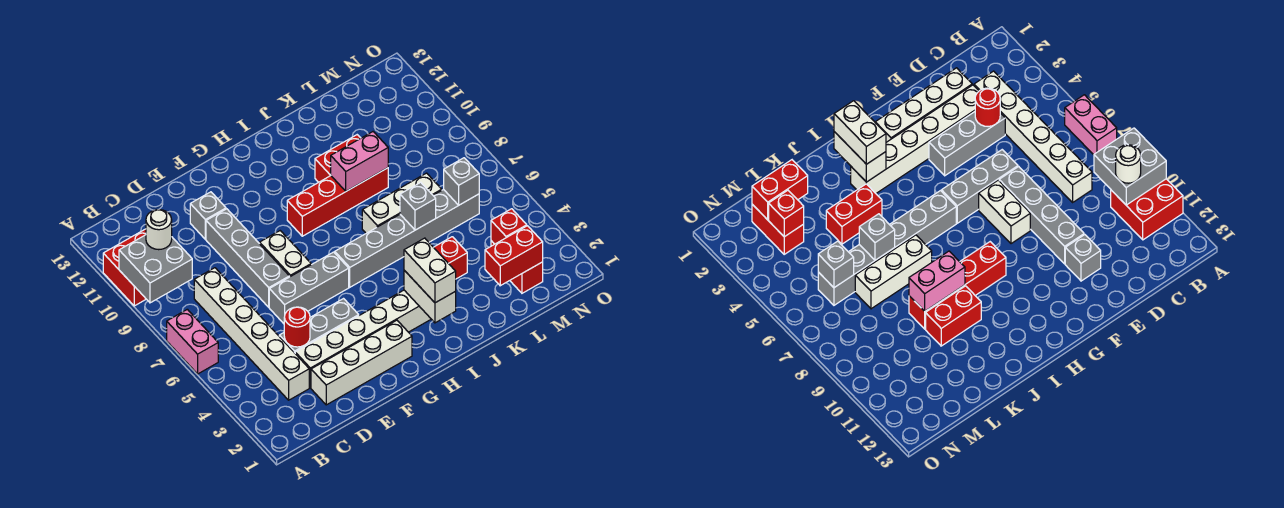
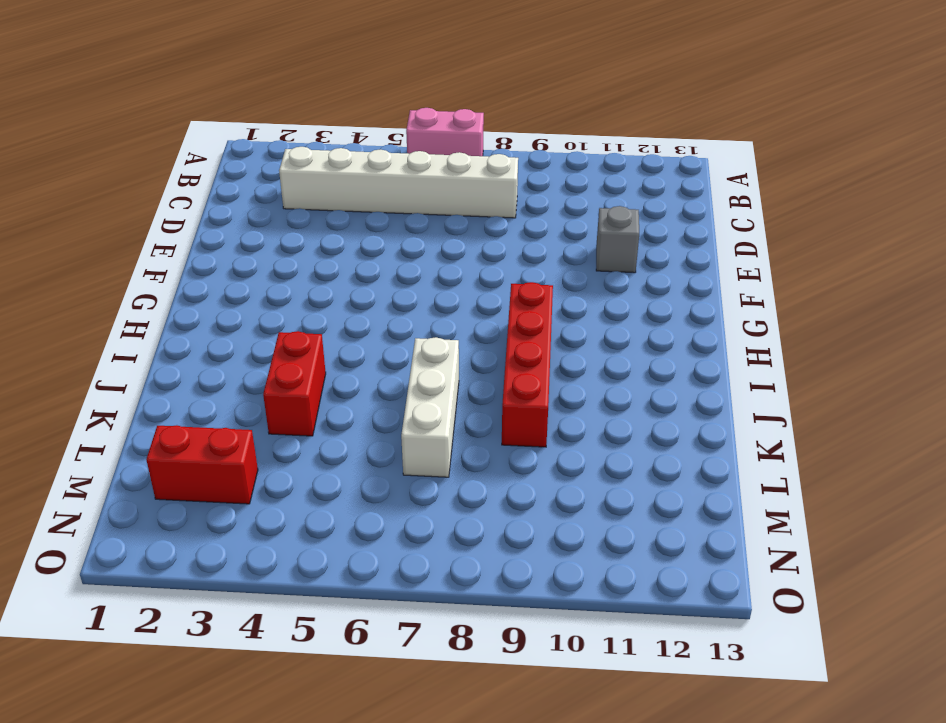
none -> red 2x2 brick [103,229,146,306]
none -> white 1x4 brick [311,320,412,405]
none -> white 1x6 brick [295,290,431,388]

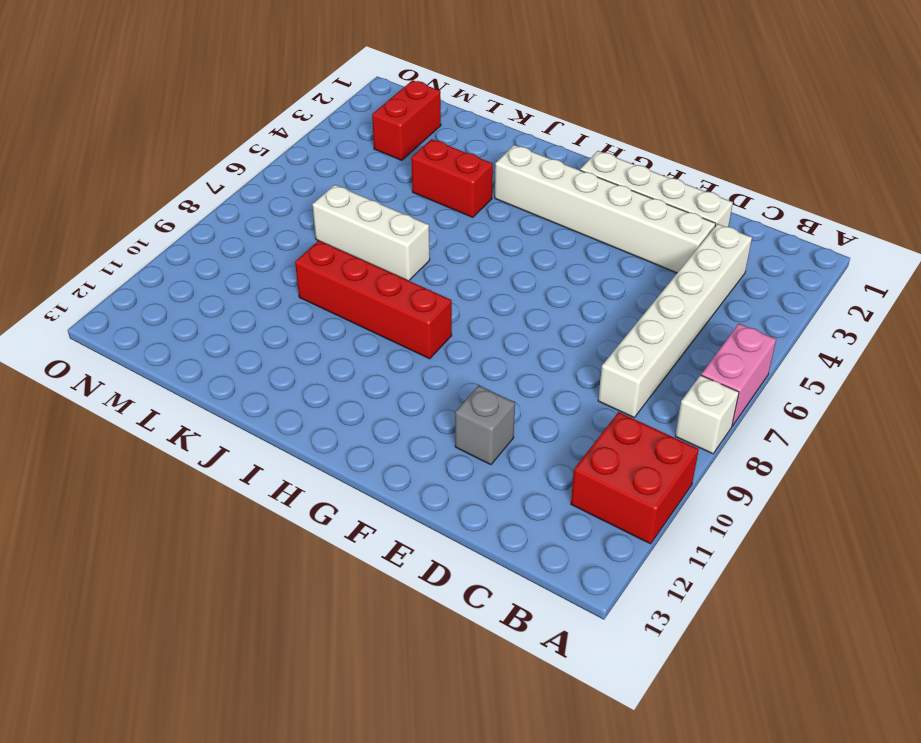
white 1x1 brick [675,375,739,454] -> none
none -> grey 1x3 brick [279,299,359,353]
none -> grey 1x3 brick [269,252,349,324]
none -> grey 1x4 brick [206,209,289,307]

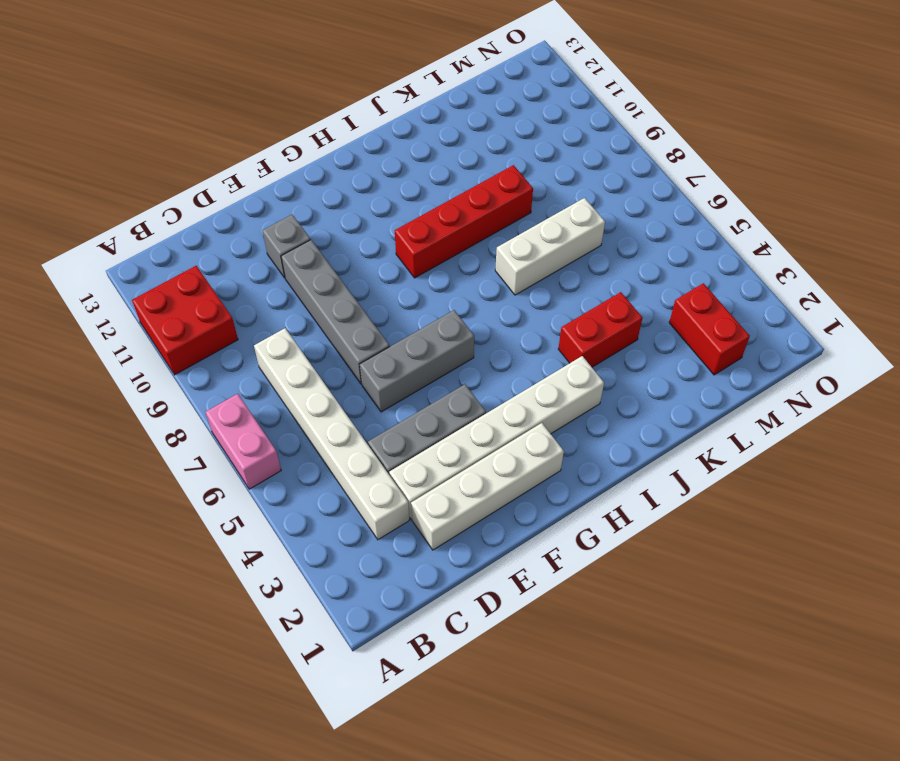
none -> white 1x2 brick [260,231,311,277]
none -> grey 1x6 brick [335,189,479,287]
none -> red 1x2 brick [315,135,361,182]

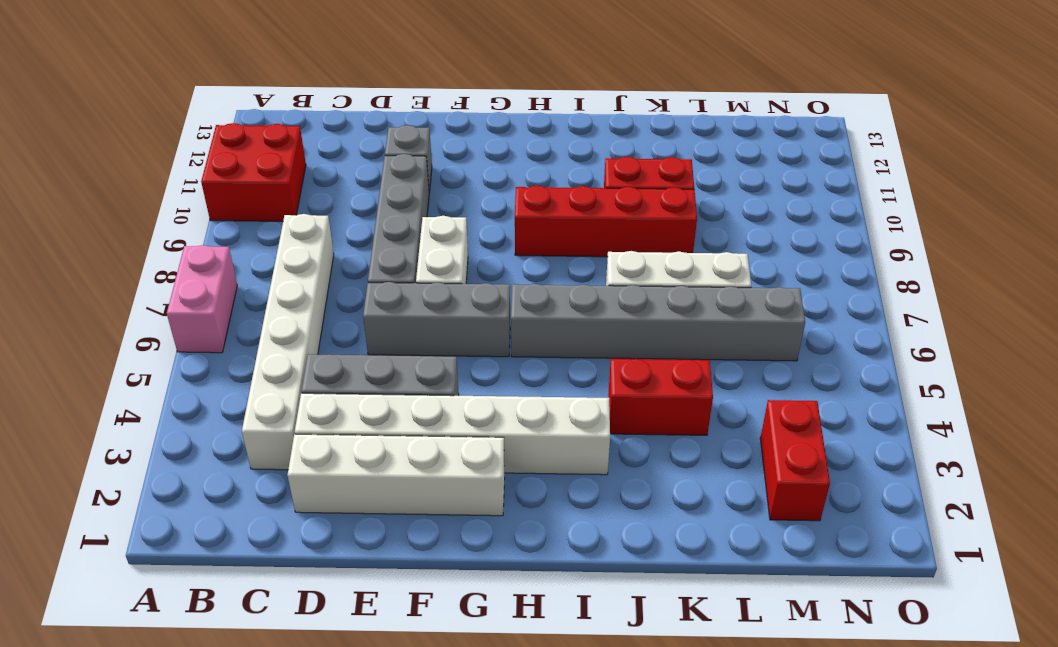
none -> grey 2x2 brick [119,235,192,303]
none -> red 1x1 round brick [284,307,310,347]
none -> white 1x2 brick [404,270,456,323]

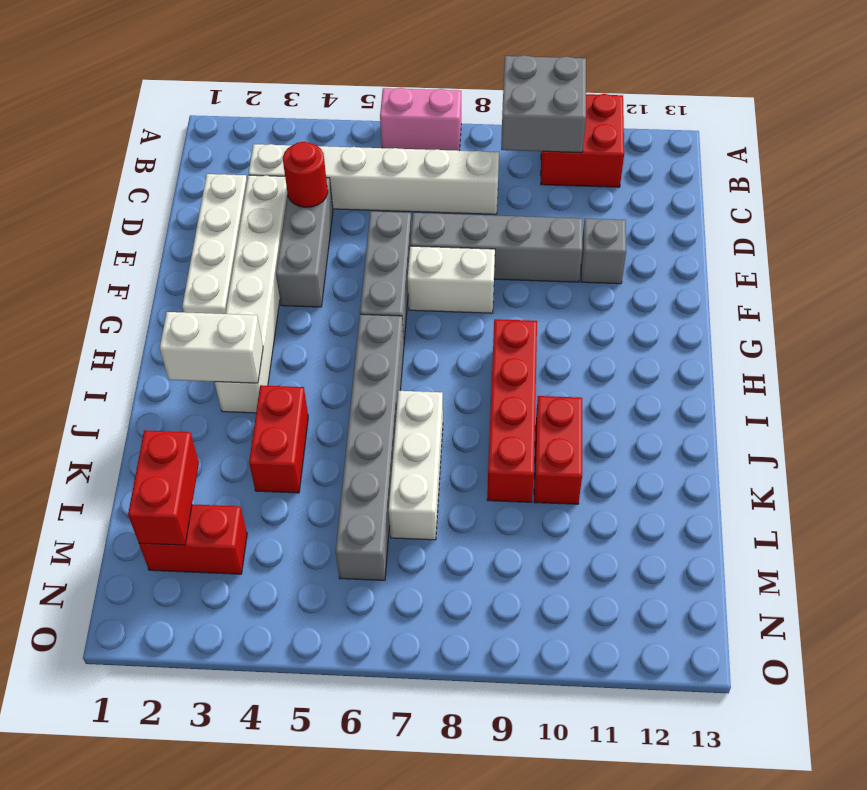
none -> pink 1x2 brick [331,132,388,191]
none -> grey 1x1 brick [400,182,436,230]
none -> red 1x1 brick [491,209,527,244]

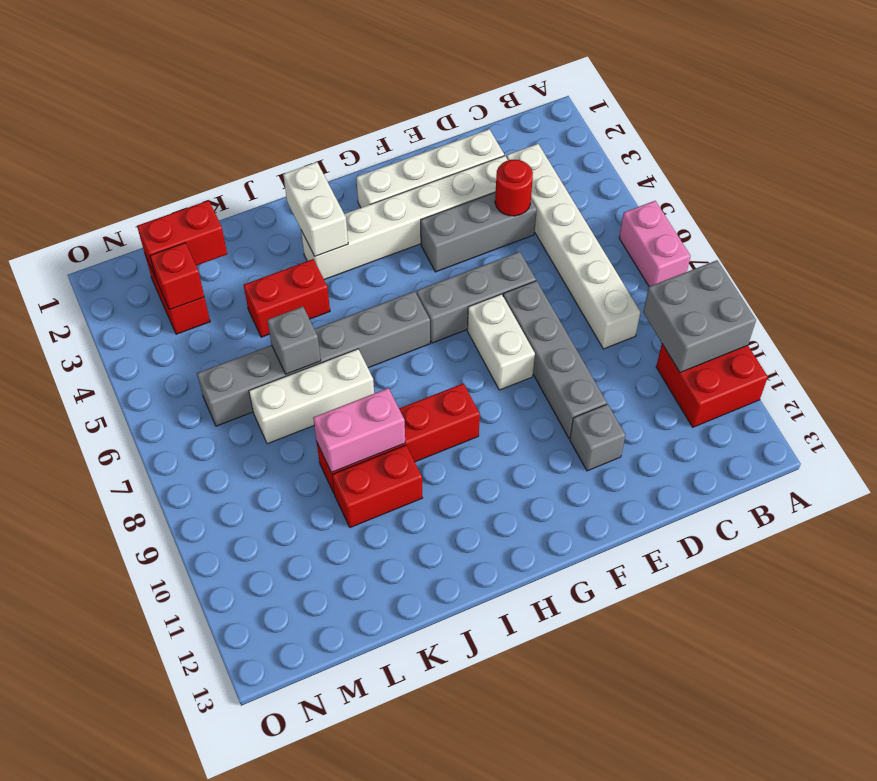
none -> grey 1x1 brick [444,158,479,205]
none -> white 1x1 round brick [146,210,172,250]
none -> white 1x2 brick [404,238,456,303]

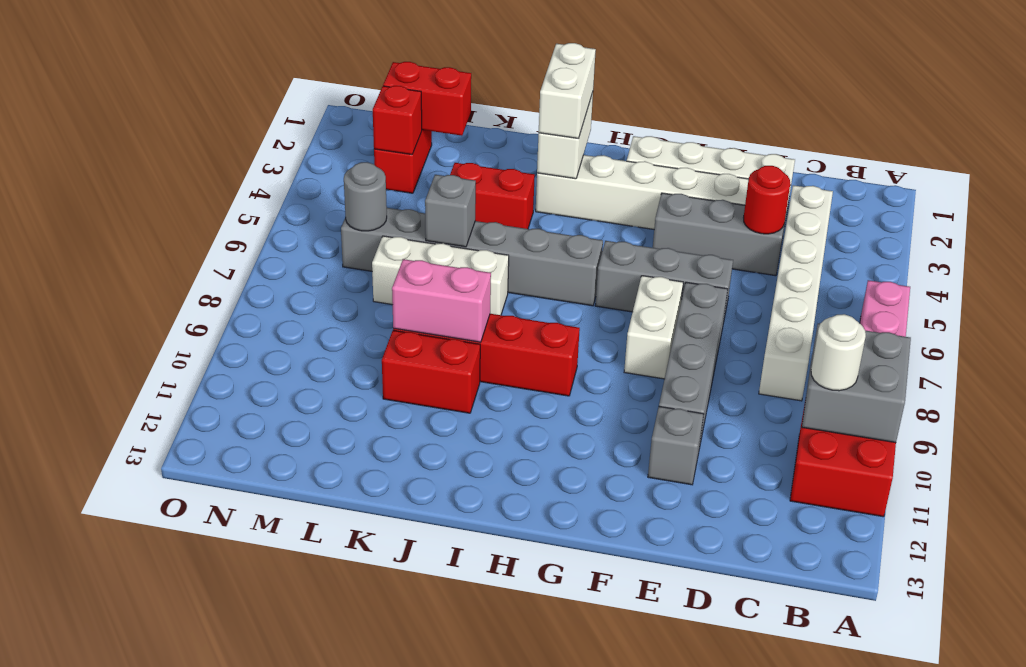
grey 1x1 round brick [344,162,387,231] -> grey 1x1 brick [444,158,479,205]

